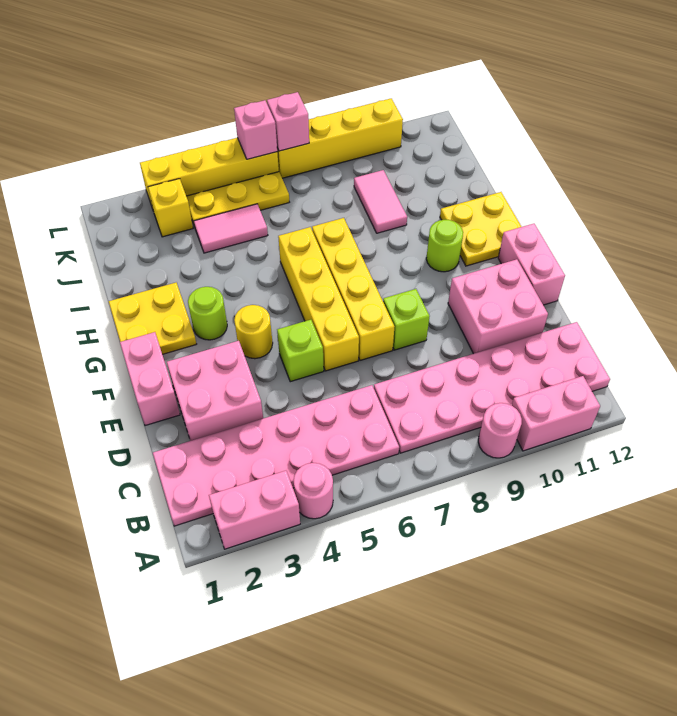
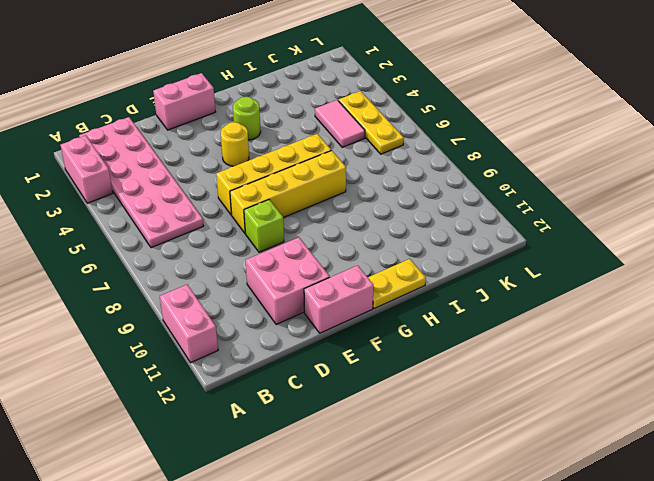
yellow 1x2 plate [368,259,426,309] -> yellow 2x2 plate [440,192,521,266]
none -> pink 1x1 round brick [293,463,333,519]
none -> pink 1x1 round brick [478,403,522,458]
none -> pink 2x6 plate [374,322,610,453]

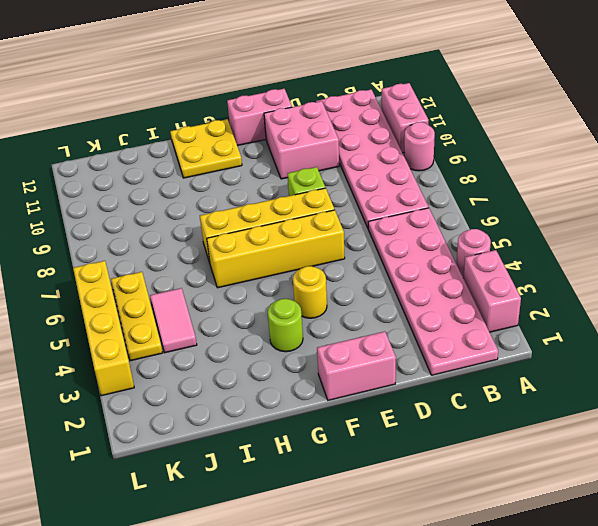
none -> pink 2x2 brick [167,341,263,441]
none -> lime 1x1 brick [277,320,324,382]
none -> yellow 2x2 plate [109,283,196,354]

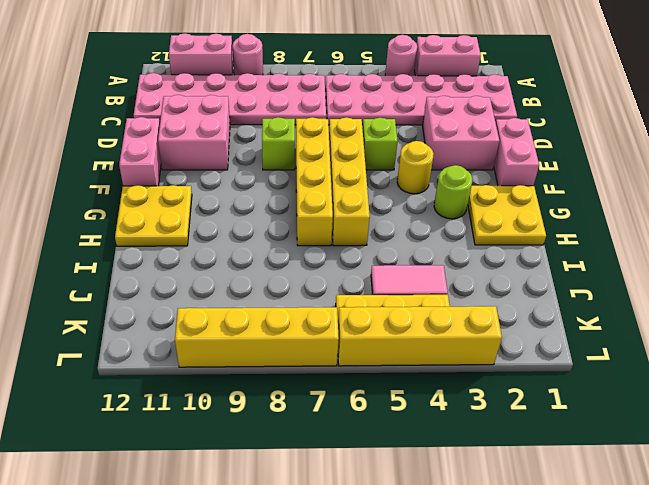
none -> lime 1x1 round brick [426,220,463,272]
none -> pink 1x2 tile [354,170,407,233]
none -> yellow 1x1 brick [148,179,193,237]

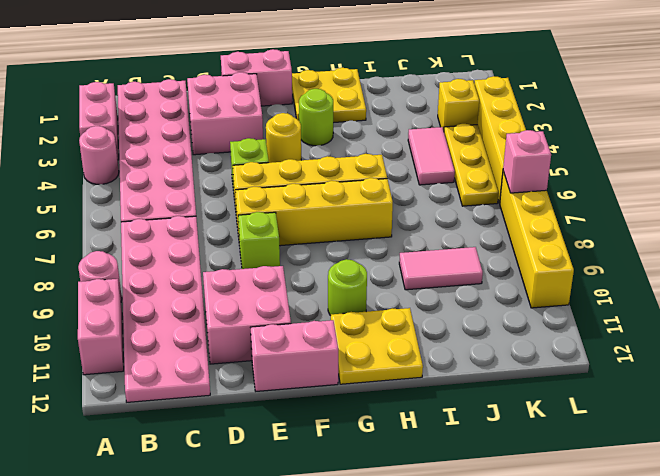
none -> pink 1x1 brick [234,100,277,159]

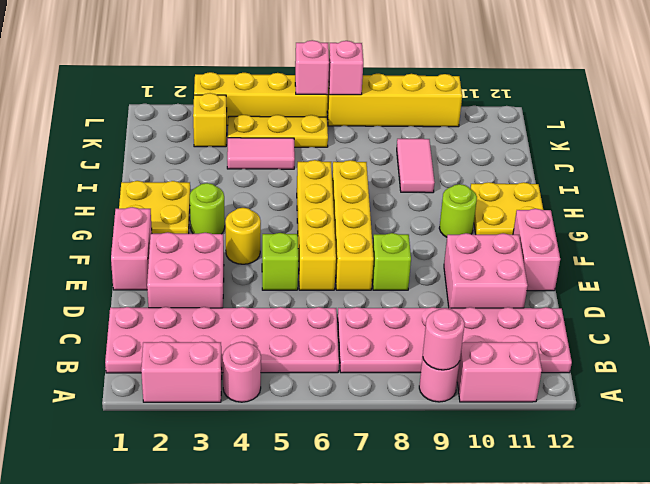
pink 1x1 round brick [423,308,465,370] -> none

